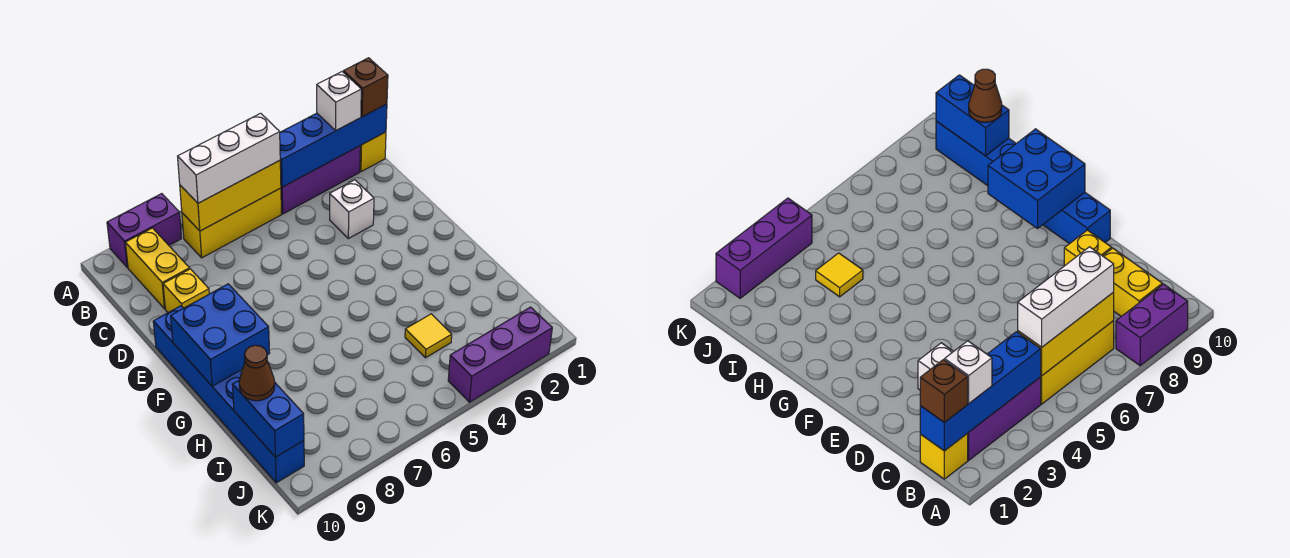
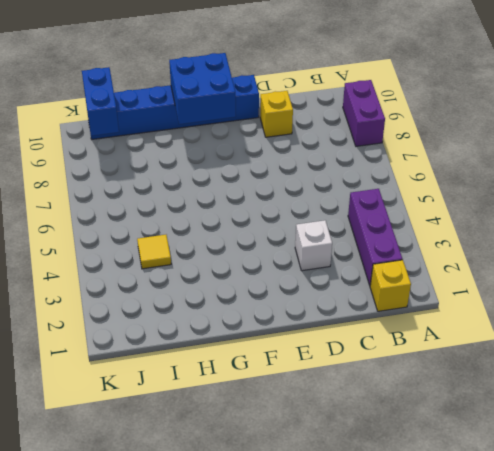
blue 1x2 brick [82,67,119,136] -> blue 1x2 brick turned to [232,380,304,457]
none -> yellow 1x3 brick [182,188,281,258]
none -> yellow 1x2 brick [125,228,190,309]
none -> purple 1x3 brick [448,307,552,402]

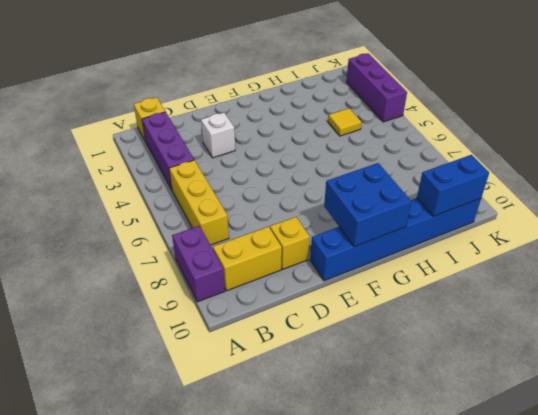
none -> blue 1x4 brick [280,104,387,187]
none -> yellow 1x3 brick [180,161,281,231]
none -> brown 1x1 brick [343,58,388,117]

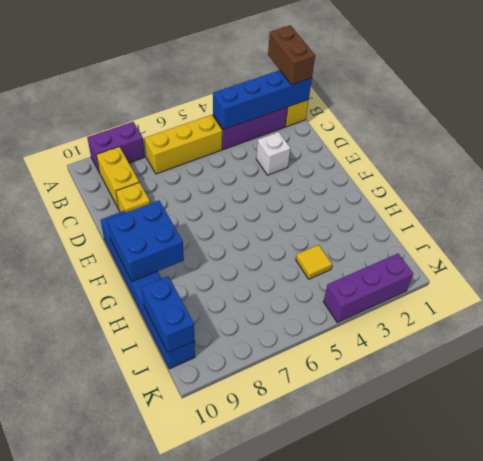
brown 1x2 brick [268,25,315,85] -> brown 1x1 brick [343,58,388,117]
none -> yellow 1x3 brick [180,161,281,231]
none -> white 1x1 brick [317,72,361,130]
none -> white 1x3 brick [178,113,280,203]

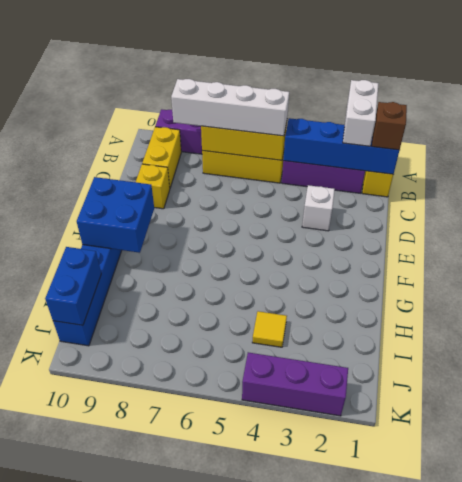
white 1x2 brick [343,80,379,146] -> white 1x1 brick [317,72,361,130]
white 1x4 brick [171,79,289,136] -> white 1x3 brick [178,113,280,203]
none -> brown 1x1 cone [239,345,275,401]

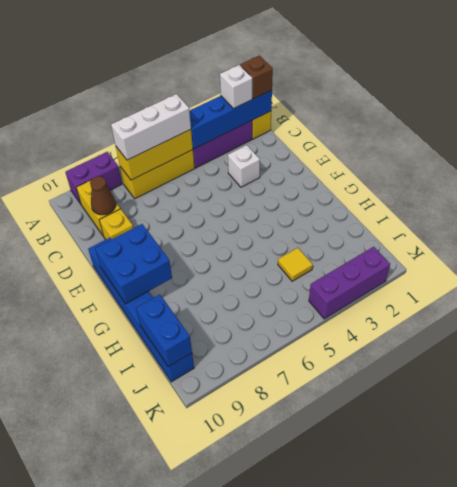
brown 1x1 cone [90,176,116,215] -> brown 1x1 cone moved to [239,345,275,401]

